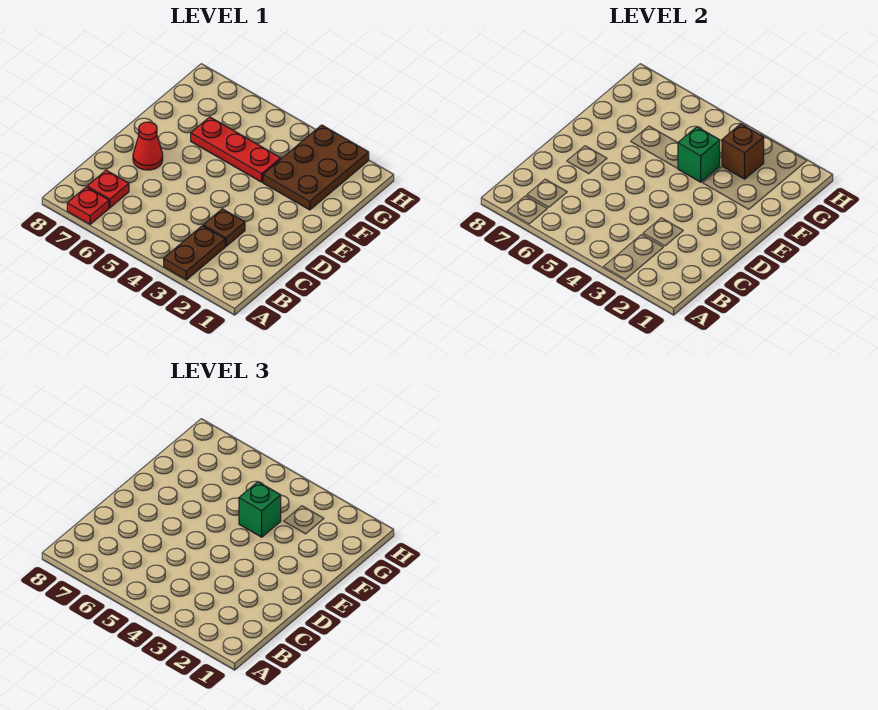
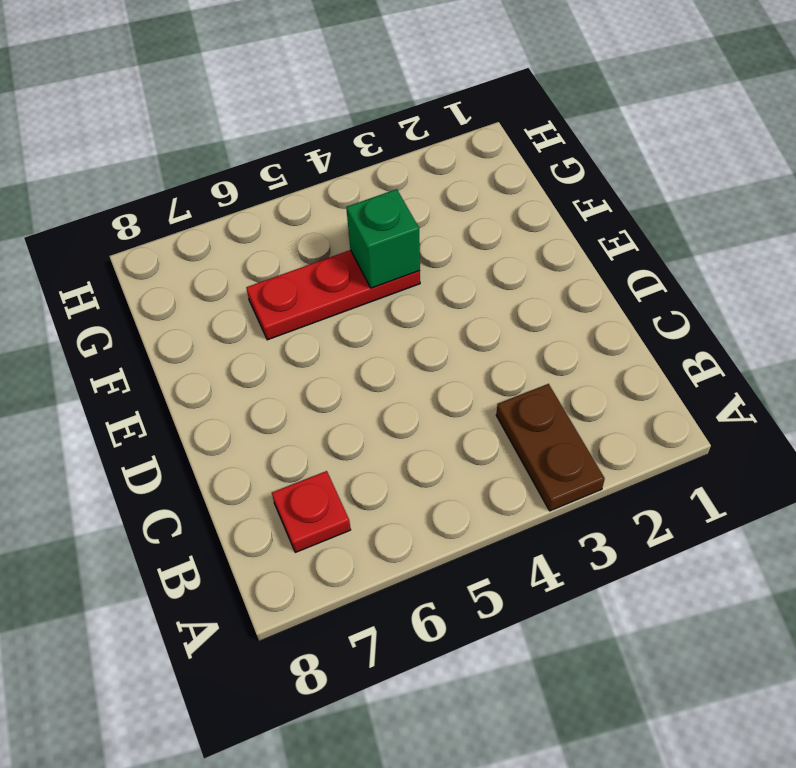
none -> red 1x1 plate [67,187,109,224]
none -> brown 1x1 plate [203,209,245,246]

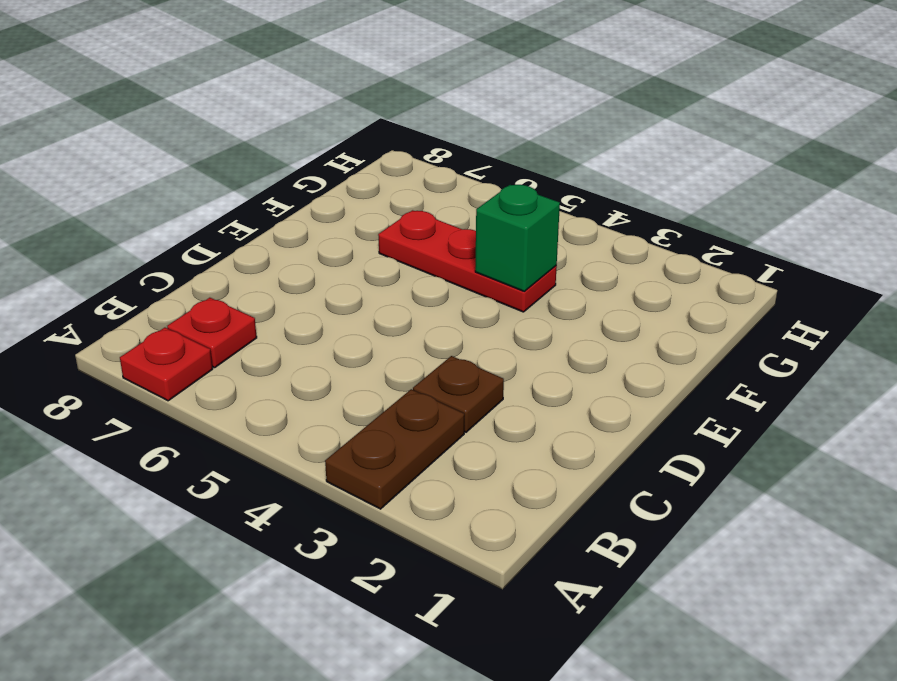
none -> red 1x1 cone [133,122,163,170]
none -> brown 2x3 plate [263,125,369,210]

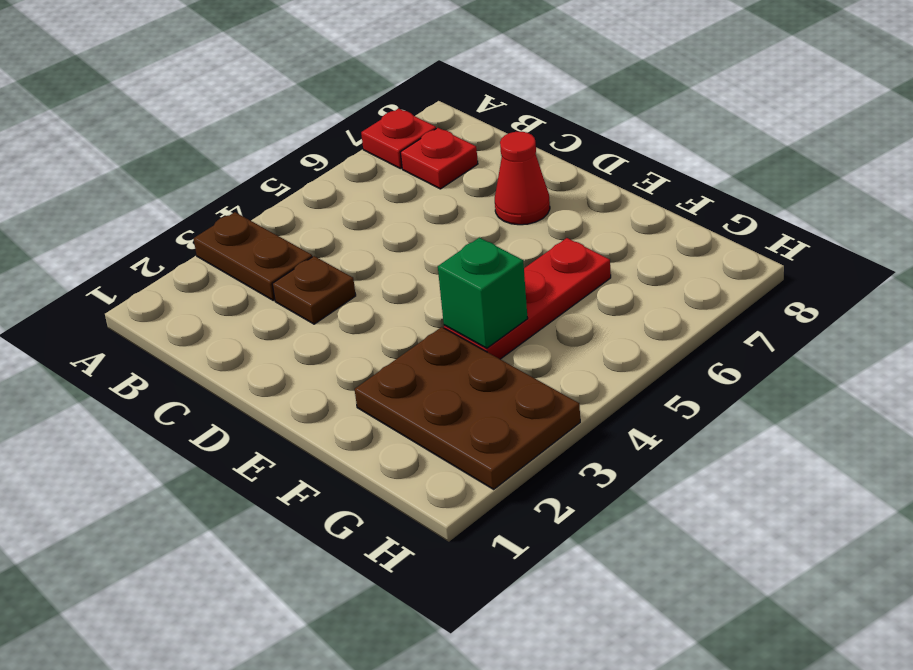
none -> brown 1x1 brick [722,124,764,179]
none -> green 1x1 brick [239,482,281,537]

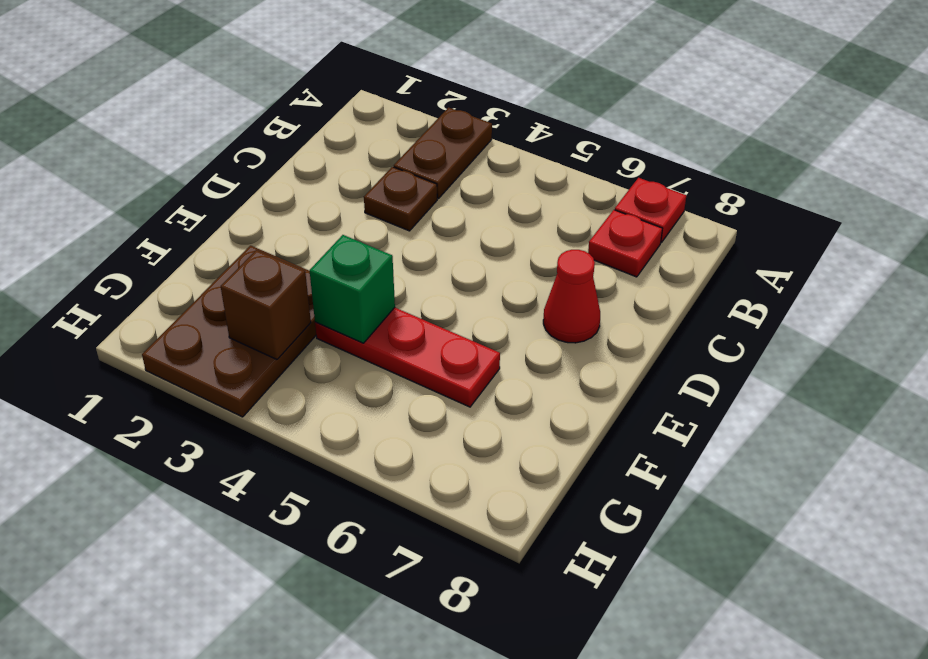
none -> green 1x1 brick [239,482,281,537]

